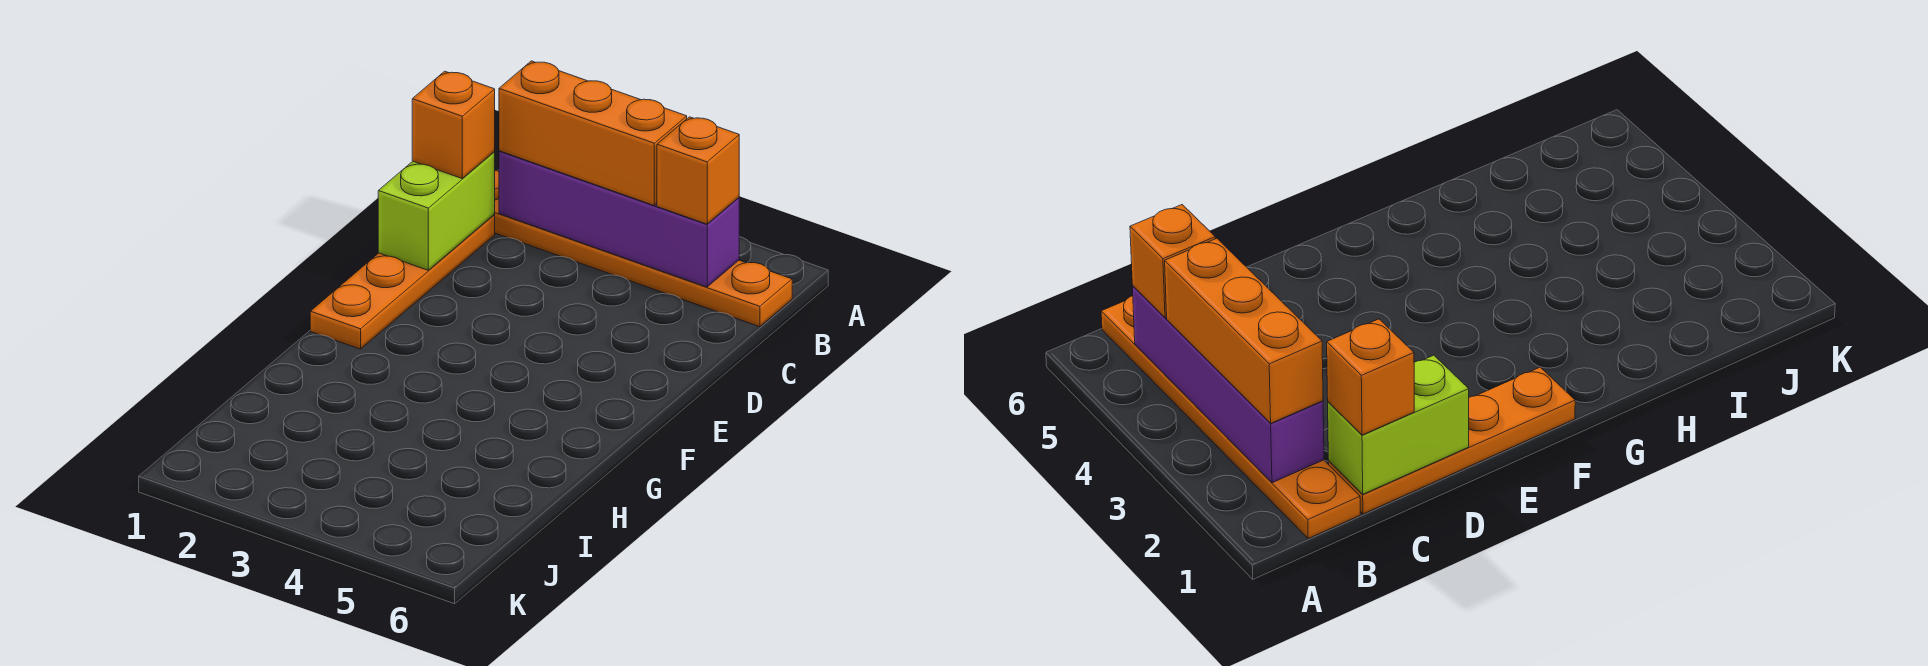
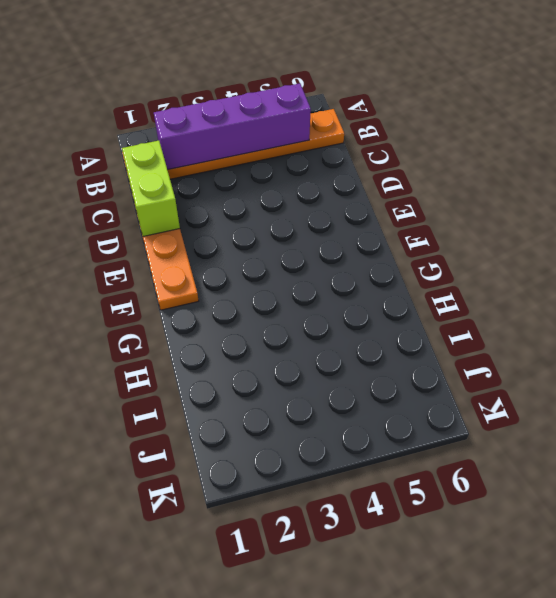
none -> orange 1x3 brick [499,61,687,205]
none -> orange 1x1 brick [657,117,739,224]

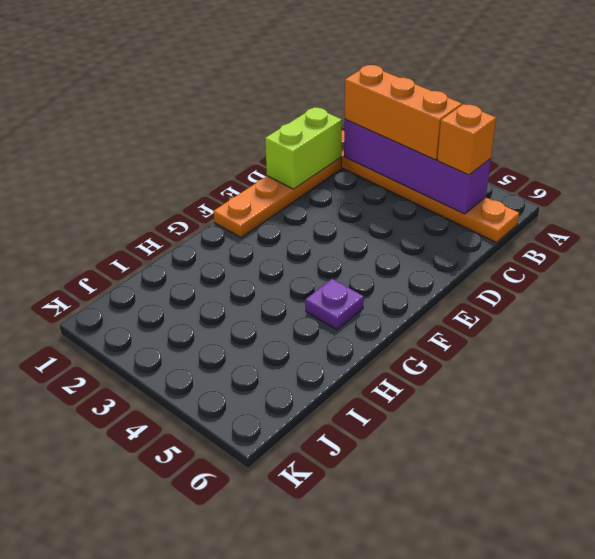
purple 1x1 plate [305,279,364,330] -> none
none -> orange 1x1 brick [412,71,495,178]

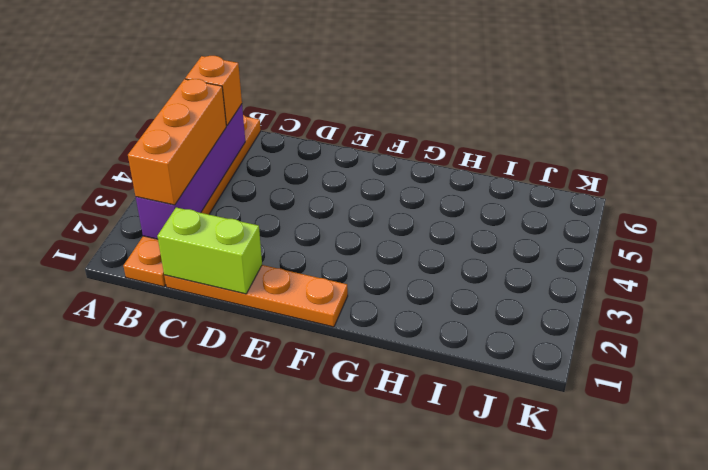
none -> orange 1x1 brick [412,71,495,178]

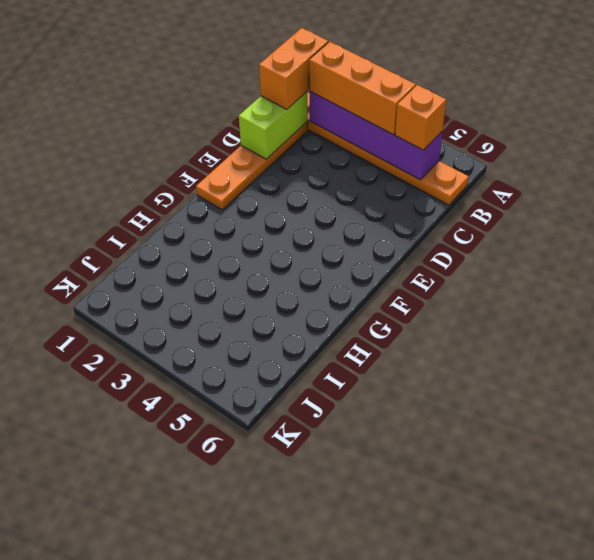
orange 1x2 brick [259,28,328,109] -> orange 1x1 brick [412,71,495,178]

